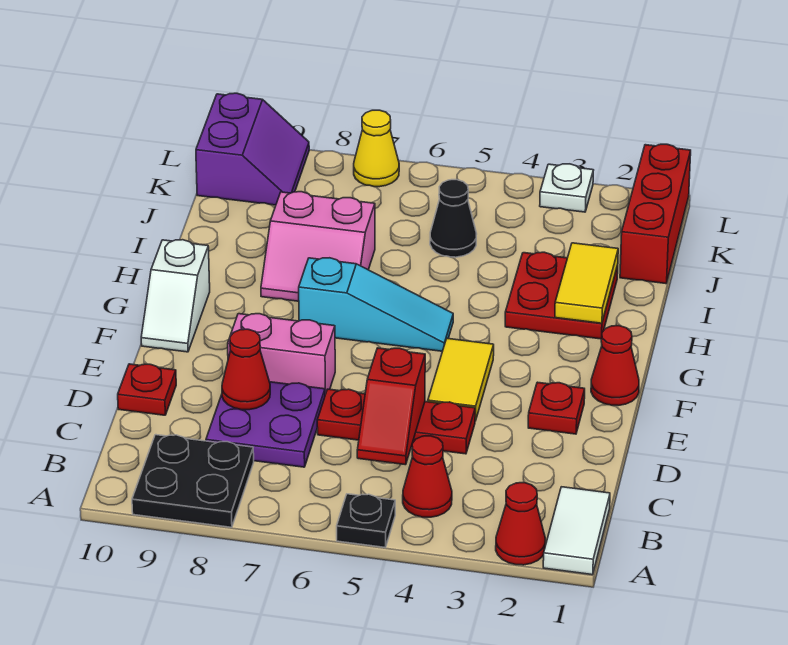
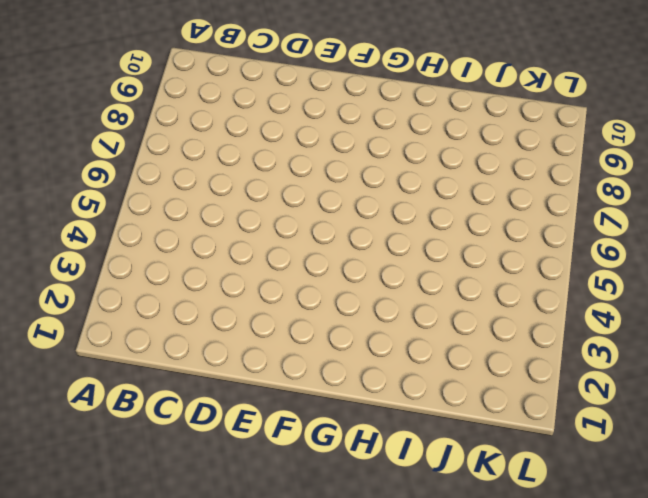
none -> white 1x2 tile [543,487,610,575]
none -> red 1x1 cone [496,483,545,565]
none -> black 1x1 plate [337,494,395,547]

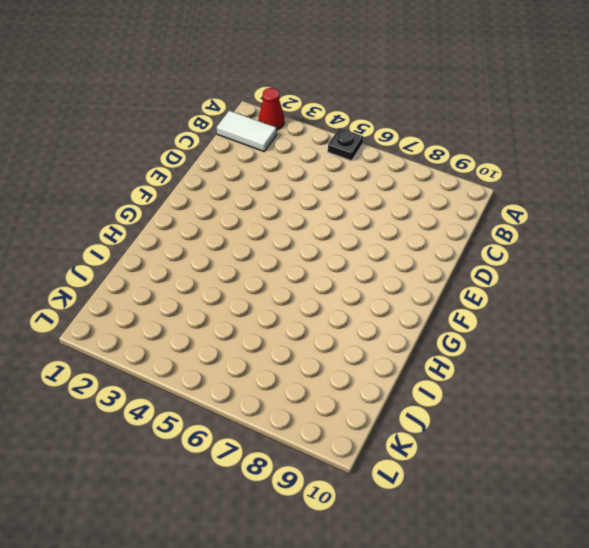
white 1x2 tile [217,111,277,151] -> white 1x2 tile turned to [543,487,610,575]
none -> black 2x2 plate [132,435,254,527]
none -> red 1x1 cone [403,436,452,517]
none -> purple 2x2 plate [206,382,325,467]

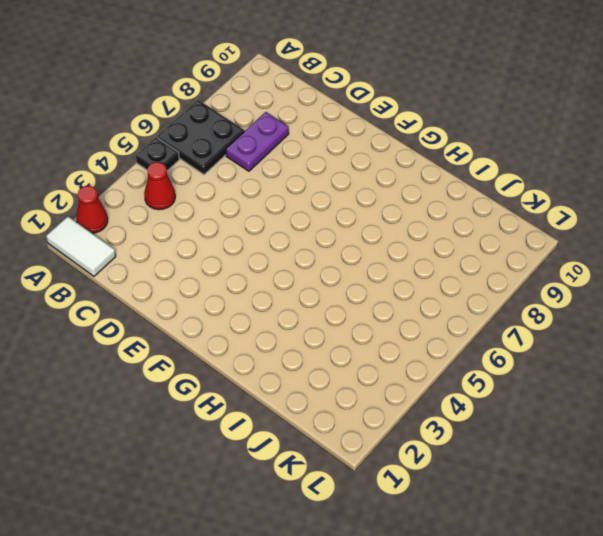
black 2x2 plate [157,100,244,175] -> black 2x2 plate moved to [132,435,254,527]
purple 1x2 plate [226,112,289,171] -> purple 2x2 plate [206,382,325,467]
none -> red 1x3 plate [317,389,475,454]
none -> red 1x1 plate [118,364,176,415]
none -> red 1x1 plate [528,382,585,434]

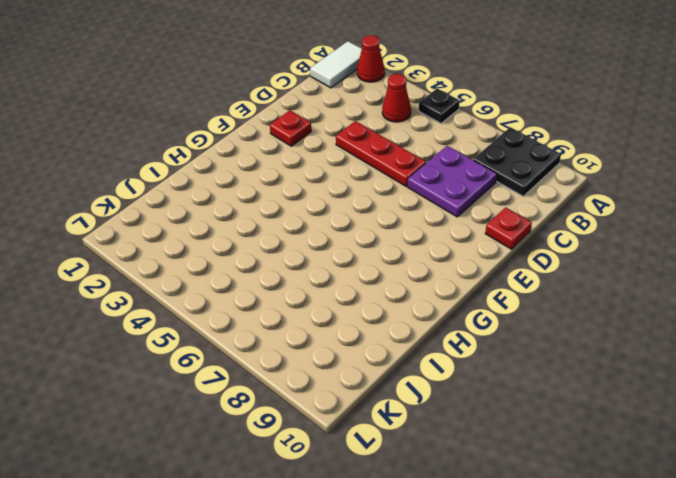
none -> yellow 1x2 tile [428,338,494,421]
none -> pink 1x2 brick [228,314,335,395]
none -> red 1x1 cone [591,326,639,406]

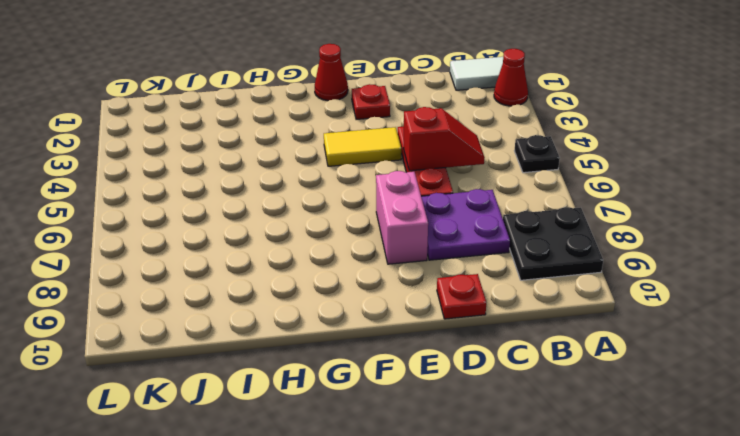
none -> red 1x1 cone [403,436,452,517]
none -> white 1x2 slope [141,240,210,352]
none -> cyan 1x3 slope [299,258,453,351]

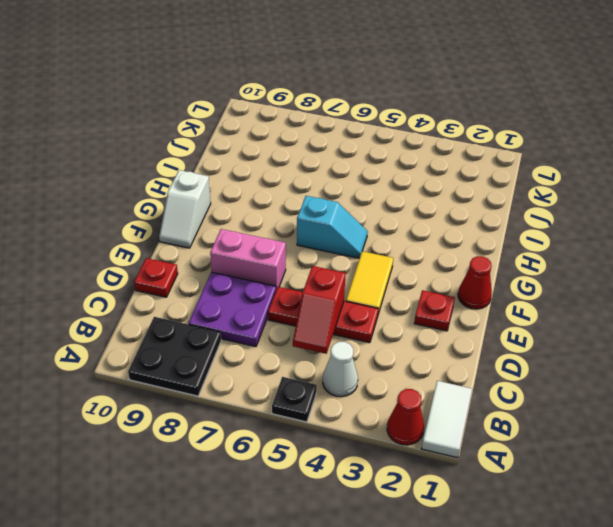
white 1x1 cone [323,342,358,397] -> red 1x1 cone [403,436,452,517]
cyan 1x2 slope [297,196,368,258] -> cyan 1x3 slope [299,258,453,351]
none -> red 2x2 plate [505,252,618,339]
none -> pink 2x2 slope [261,192,375,301]
none -> red 1x3 brick [620,144,691,284]

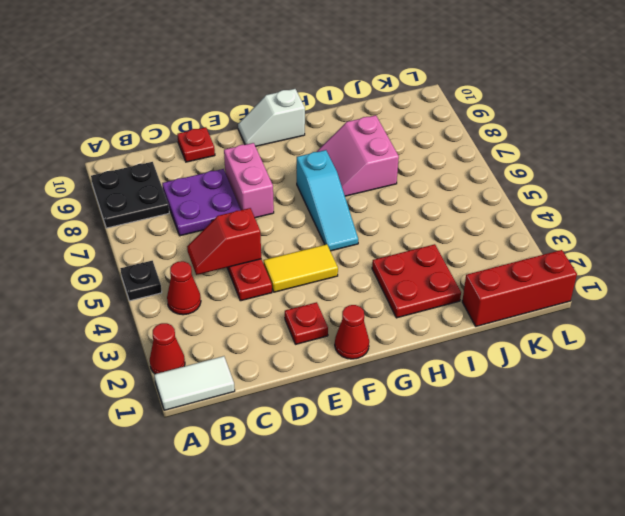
none -> black 1x1 cone [430,180,477,257]
none -> purple 2x2 slope [196,93,309,205]
none -> white 1x1 plate [540,164,593,212]

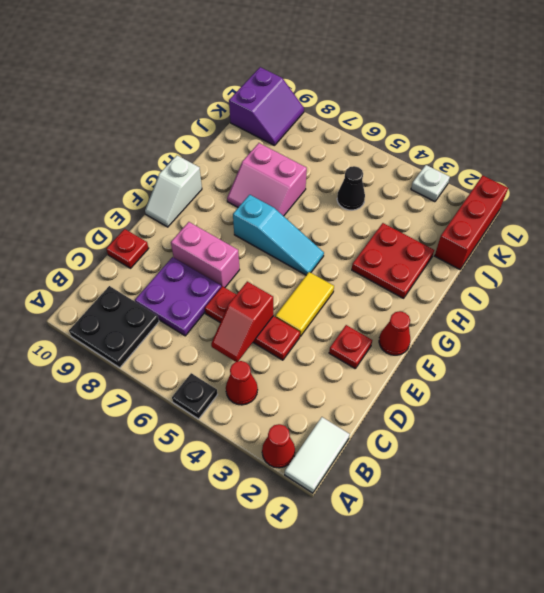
none -> yellow 1x1 cone [354,110,399,187]
none -> red 1x1 cone [222,329,270,410]
none -> yellow 1x2 tile [555,243,618,323]

